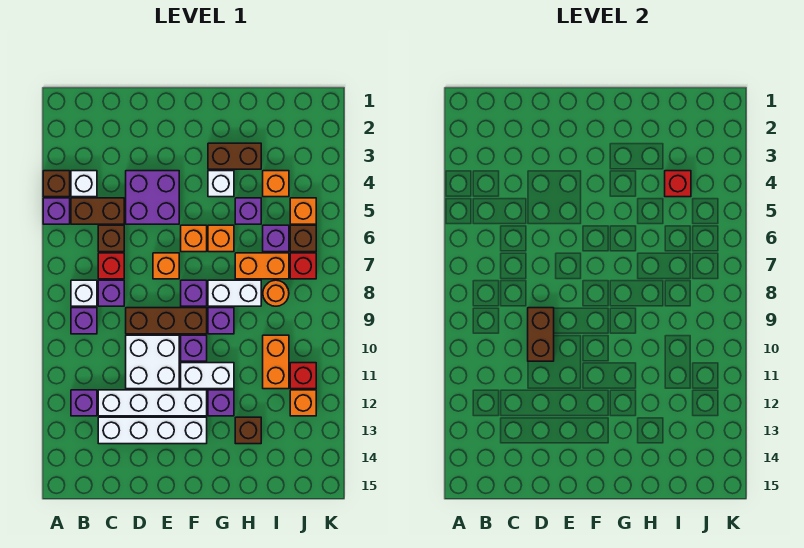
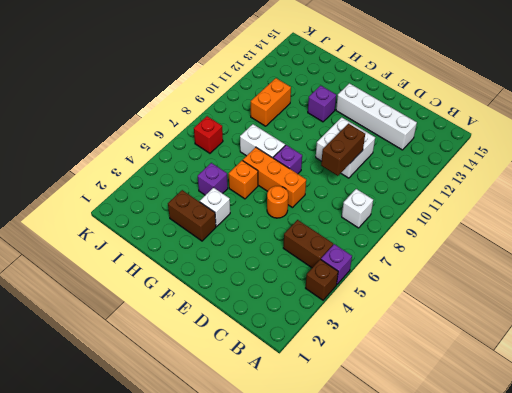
orange 1x1 round brick [267,186,288,218] -> orange 1x1 round brick moved to [263,280,289,306]
orange 1x3 brick [243,147,306,208] -> orange 1x1 brick [153,253,179,279]
none -> white 1x1 brick [71,171,97,197]
none -> purple 1x1 brick [71,308,97,334]
none -> purple 1x1 brick [71,390,97,416]
none -> brown 1x1 brick [98,225,124,252]

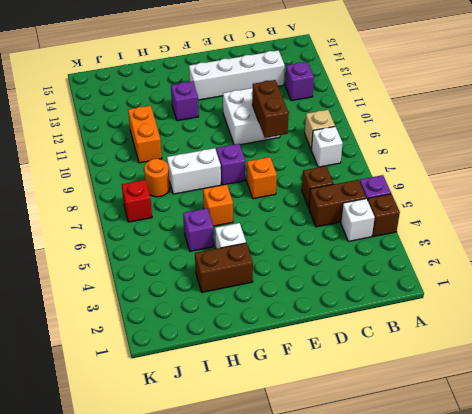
tan 1x1 brick [305,110,335,150] -> purple 1x1 brick [71,308,97,334]
none -> red 1x1 brick [98,253,124,279]
none -> purple 1x1 brick [98,280,124,306]
none -> white 1x4 brick [98,390,207,416]
none -> purple 2x2 brick [126,171,179,224]

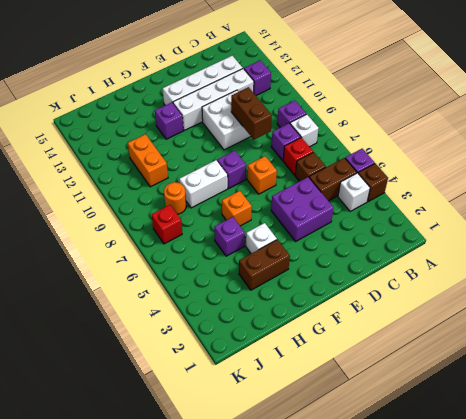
none -> brown 1x3 brick [126,308,207,334]
none -> orange 1x1 brick [181,225,207,252]
none -> purple 1x1 brick [181,335,207,361]
none -> white 1x2 brick [181,363,234,389]

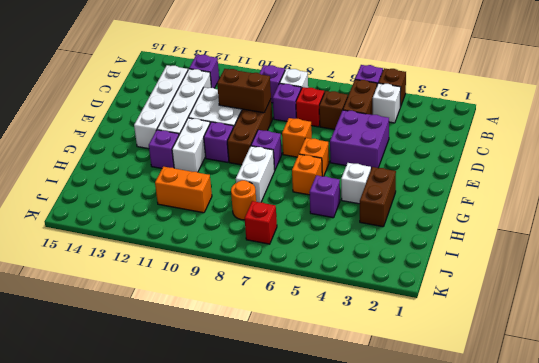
none -> purple 1x1 brick [208,308,234,334]
none -> orange 1x2 brick [235,253,289,279]
none -> brown 1x1 brick [235,417,261,444]
none -> orange 1x1 brick [263,171,289,197]

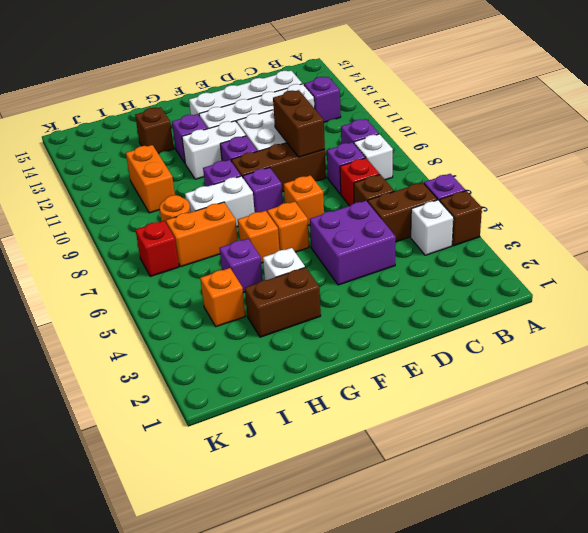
none -> purple 1x1 brick [263,225,289,252]
none -> orange 1x1 brick [290,198,316,224]
none -> brown 1x1 brick [290,225,316,252]
none -> red 1x1 brick [290,363,316,389]

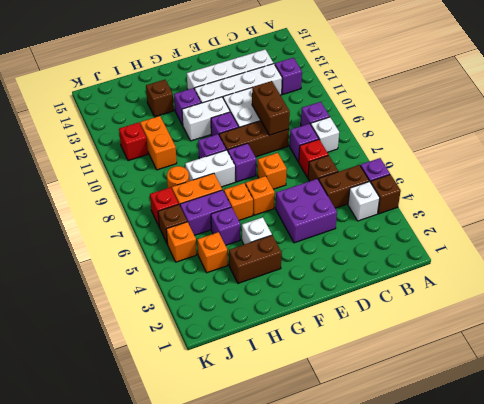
purple 1x2 brick [180,190,231,235] -> purple 1x1 brick [263,225,289,252]
none -> orange 1x1 brick [290,390,316,416]
none -> red 1x1 brick [665,171,691,197]

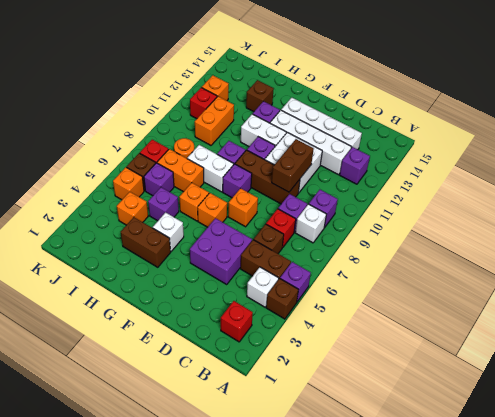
red 1x1 brick [221,301,253,342] -> red 1x1 brick moved to [665,171,691,197]

